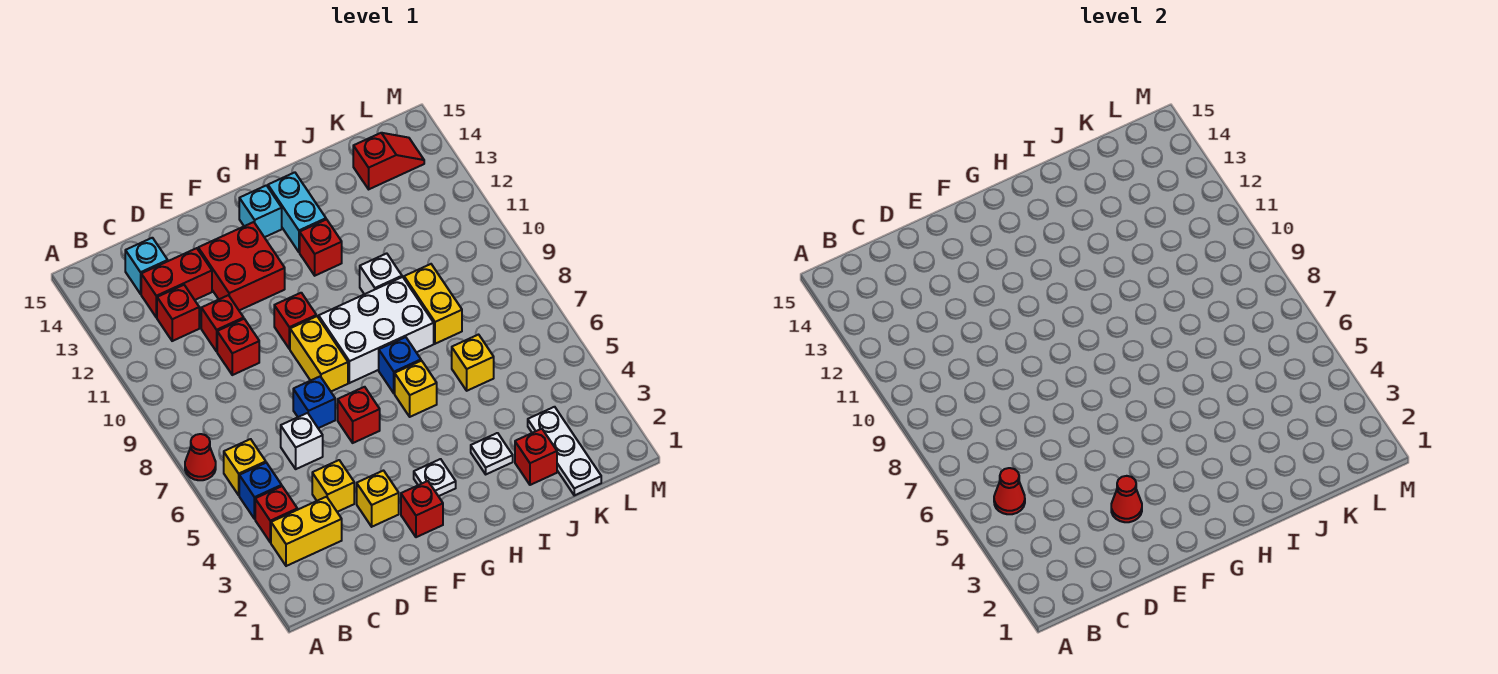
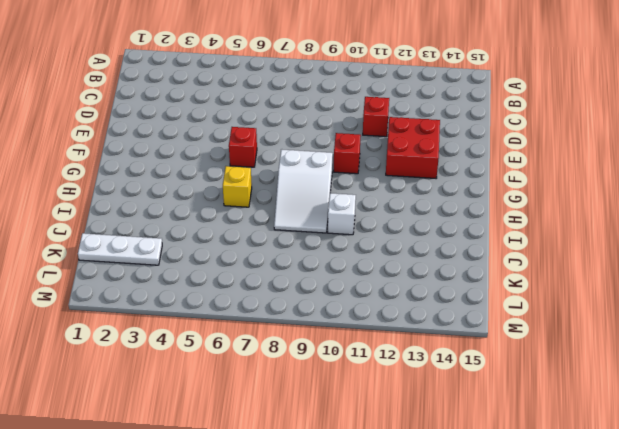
white 2x3 slope [274,149,333,233] -> white 2x3 brick [319,277,434,383]
none -> red 1x1 cone [185,434,216,480]
none -> yellow 1x2 brick [271,497,342,566]
none -> red 1x1 brick [255,486,297,542]
none -> blue 1x1 brick [239,463,282,519]

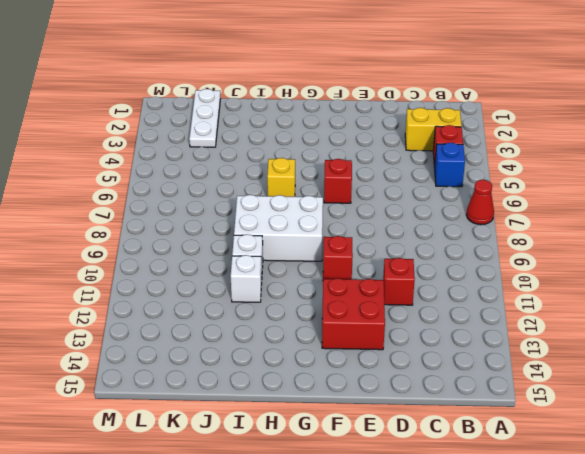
white 1x1 brick [231,255,262,302] -> white 1x1 brick moved to [281,413,323,469]
none -> yellow 1x1 brick [224,439,266,495]
none -> red 1x1 brick [157,285,199,341]
none -> red 1x2 brick [141,248,212,318]
none -> cyan 1x1 brick [125,238,168,294]

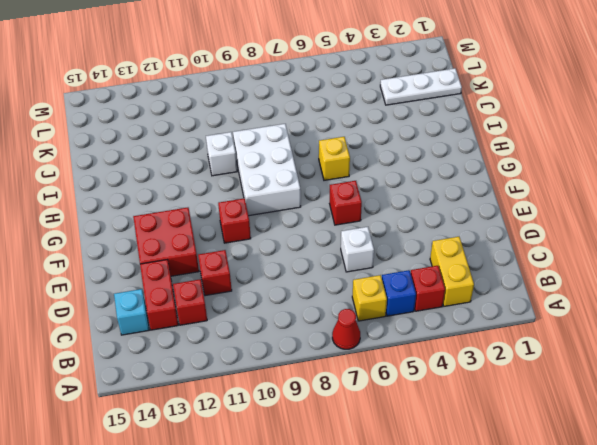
none -> yellow 1x1 brick [312,460,354,512]
none -> red 1x1 brick [217,319,259,375]
none -> yellow 1x1 brick [357,471,399,527]
none -> blue 1x1 brick [293,377,335,428]

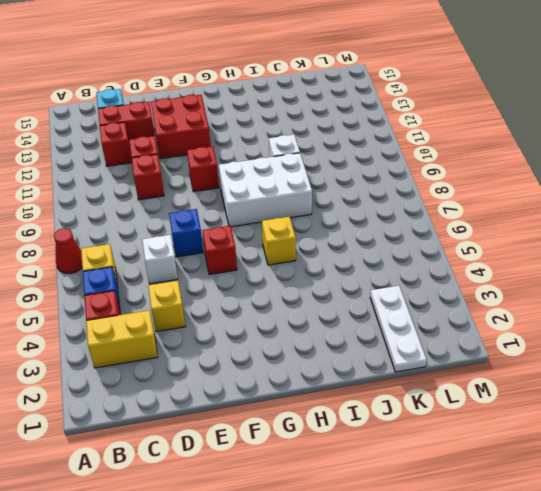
none -> yellow 1x1 brick [357,471,399,527]
none -> red 1x1 brick [401,481,443,537]
none -> yellow 1x2 brick [290,316,348,391]
none -> white 1x1 plate [414,459,456,496]

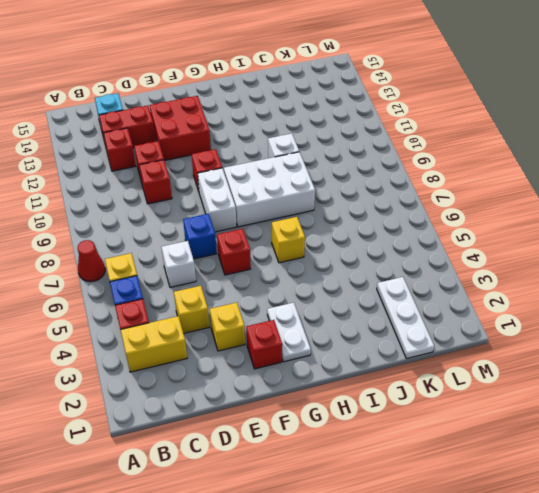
white 1x2 brick [198,168,237,232] -> yellow 1x2 brick [290,316,348,391]
white 1x2 plate [267,303,311,362] -> white 1x1 plate [414,459,456,496]
none -> cyan 1x1 brick [239,185,282,237]
none -> blue 1x1 brick [379,337,421,393]
none -> red 1x1 brick [300,219,342,276]
none -> cyan 1x2 brick [268,172,326,252]

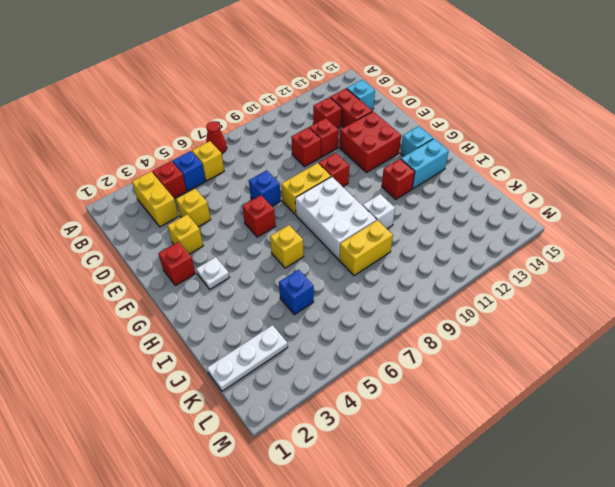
blue 1x1 brick [279,270,314,315] -> blue 1x1 brick moved to [379,337,421,393]
none -> white 1x1 brick [281,413,323,469]
none -> white 1x1 plate [471,433,513,474]
none -> red 1x1 brick [515,429,557,485]
none -> yellow 1x1 brick [452,335,494,391]

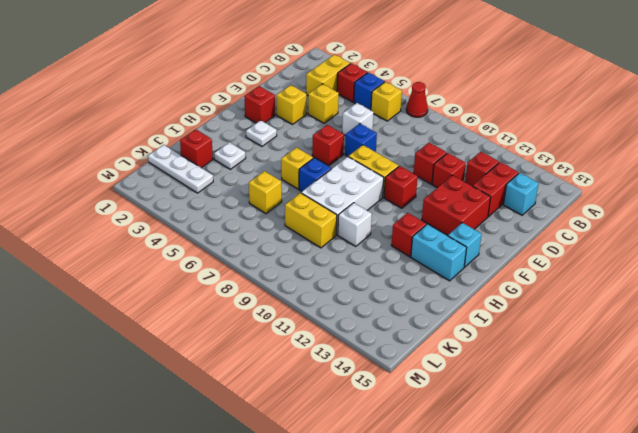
none -> red 1x2 slope [353,133,424,189]
none -> red 1x1 cone [994,468,1025,514]
none -> red 1x1 cone [1111,476,1142,522]

